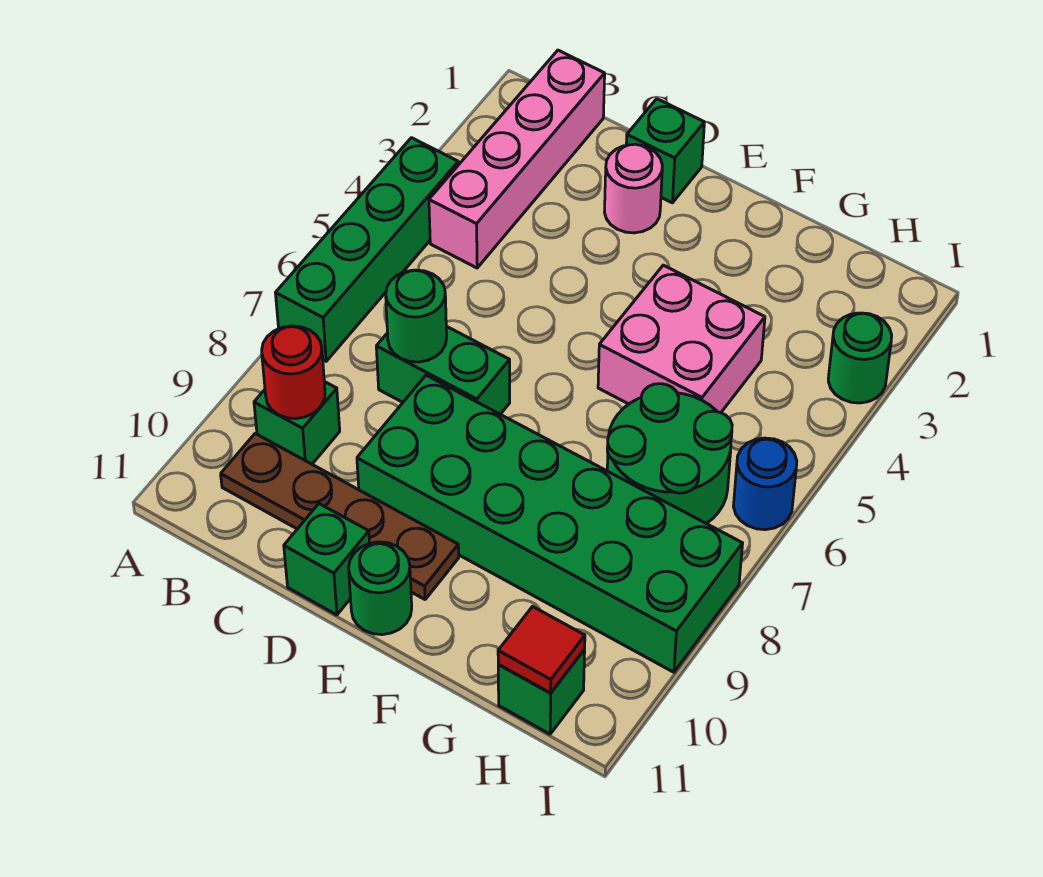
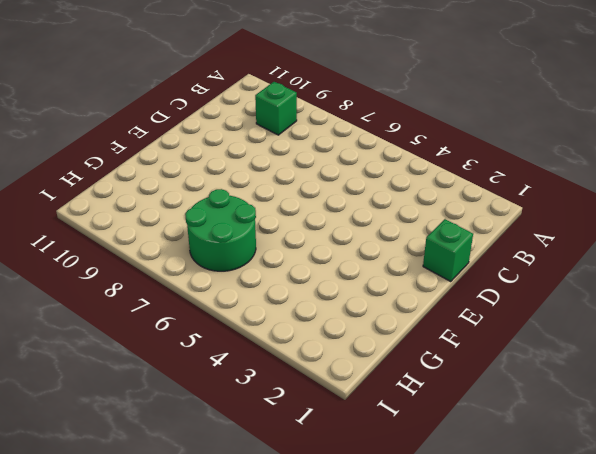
none -> green 1x4 brick [276,138,458,361]
none -> pink 1x4 brick [429,50,605,268]
none -> brown 1x4 plate [221,434,459,599]

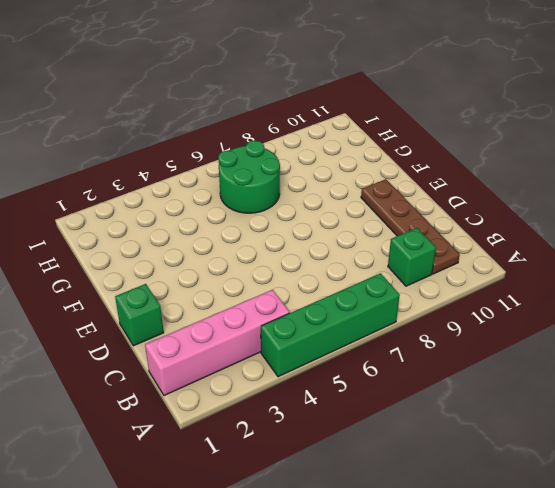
none -> green 1x2 brick [376,326,510,414]
none -> pink 1x1 round brick [605,144,662,233]
none -> green 2x6 brick [357,375,743,672]

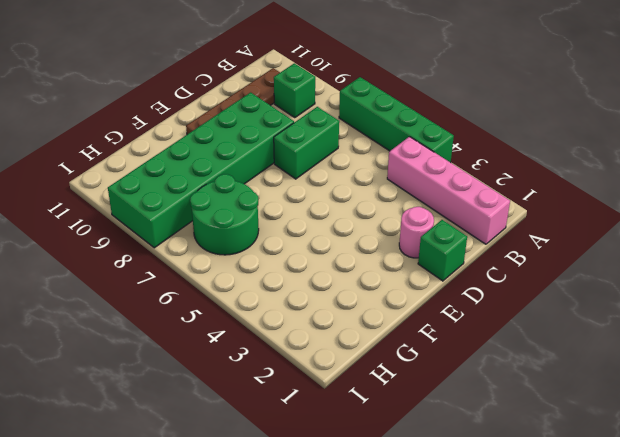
none -> green 1x1 brick [284,504,370,615]
none -> green 1x1 round brick [349,542,412,635]
none -> pink 2x2 brick [598,265,765,413]

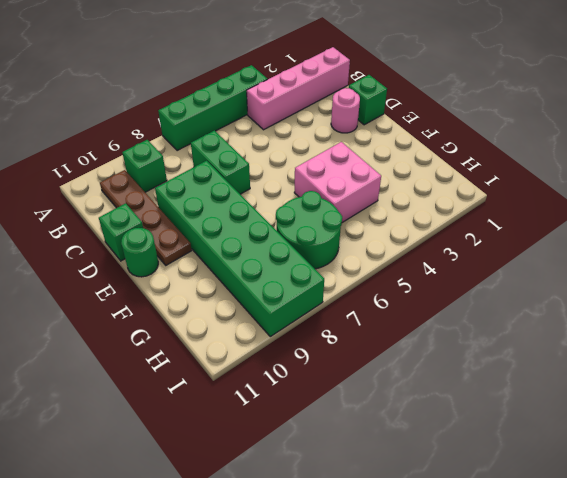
none -> green 1x1 brick [498,650,585,734]
none -> green 1x1 round brick [828,313,892,403]
none -> blue 1x1 round brick [733,438,797,530]

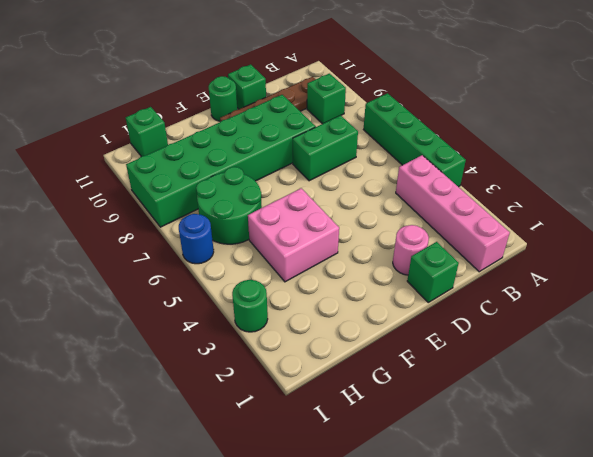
none -> red 1x1 round brick [262,326,325,419]
none -> green 1x1 round brick [386,270,447,362]
none -> red 1x1 tile [498,607,585,693]

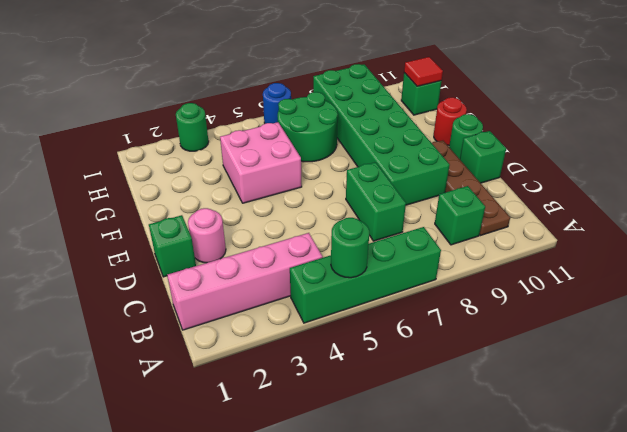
green 1x1 round brick [331,218,369,278] -> green 1x1 round brick moved to [386,270,447,362]
red 1x1 round brick [434,97,467,145] -> red 1x1 round brick moved to [262,326,325,419]

